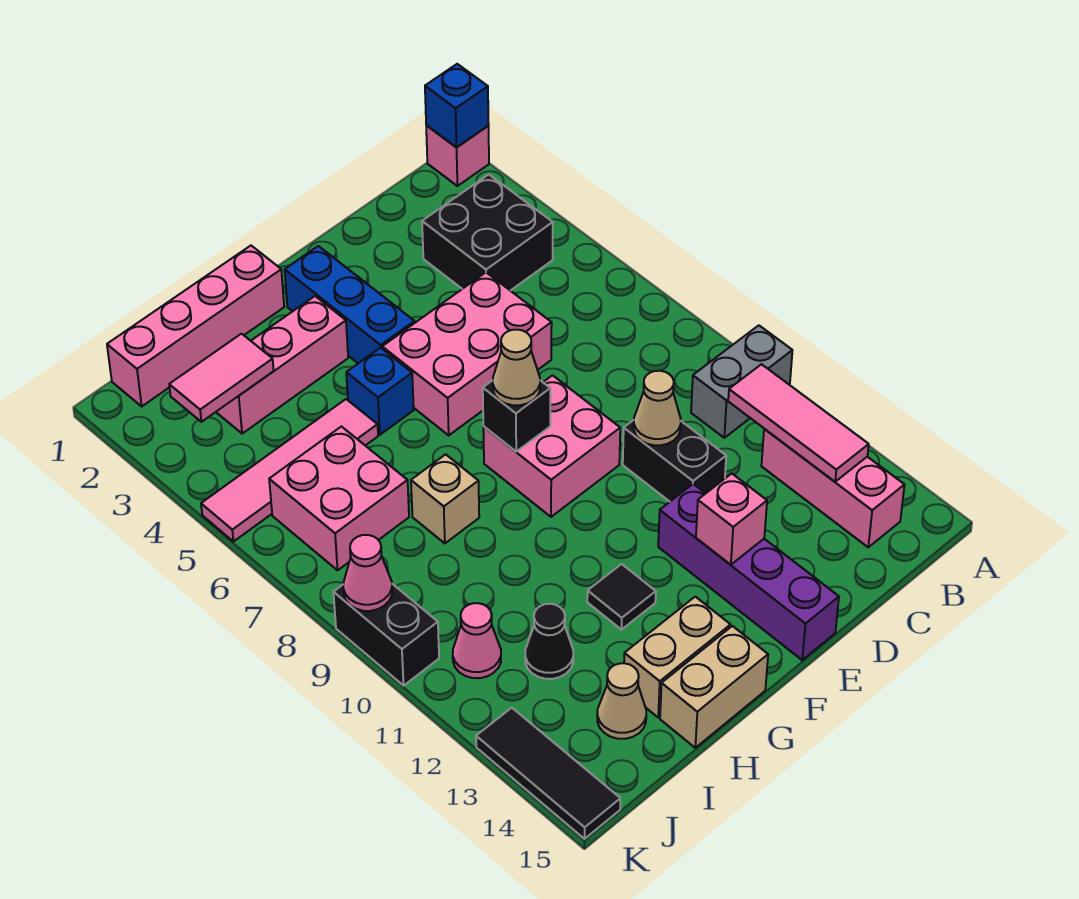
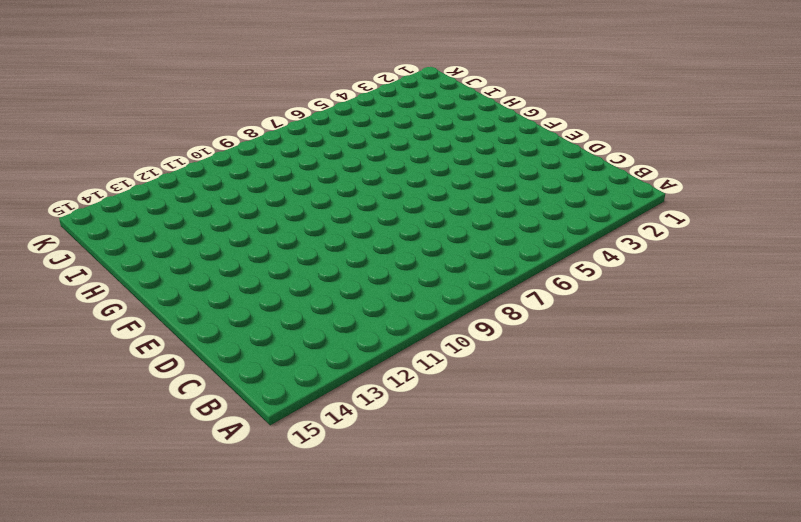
none -> pink 1x1 brick [426,125,489,186]
none -> grey 1x2 brick [691,325,792,438]
none -> black 2x2 brick [422,174,553,291]
none -> pink 1x3 brick [761,429,904,547]

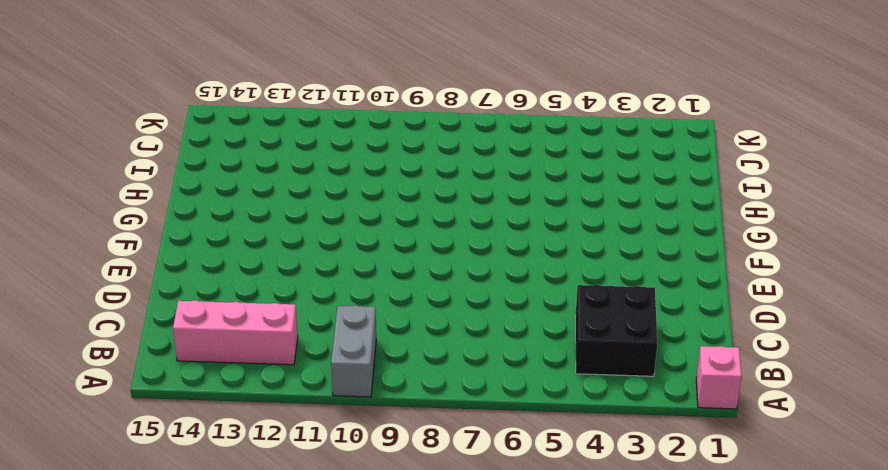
none -> pink 2x3 brick [382,272,552,435]
none -> black 1x2 brick [623,420,726,502]
none -> pink 2x2 brick [483,375,620,517]
none -> purple 1x4 brick [658,484,839,660]

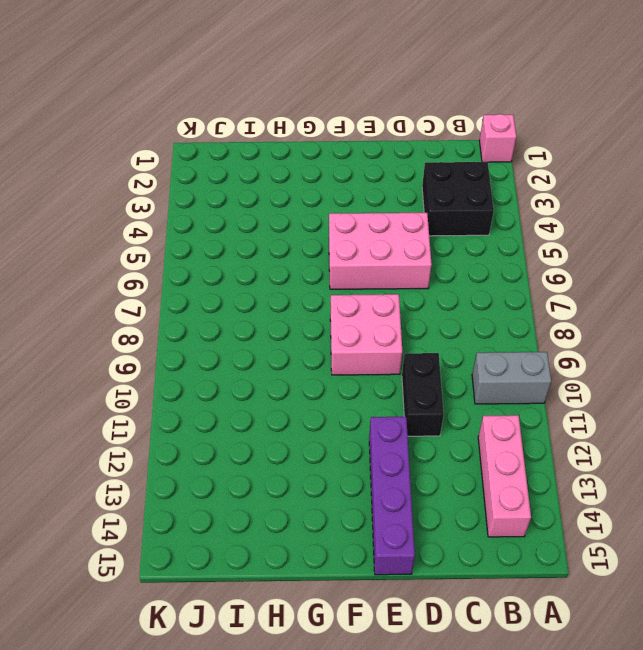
none -> blue 1x3 brick [285,246,415,363]
none -> pink 1x4 brick [107,246,284,406]
none -> pink 1x3 brick [216,296,348,434]
none -> blue 1x1 brick [346,348,414,435]

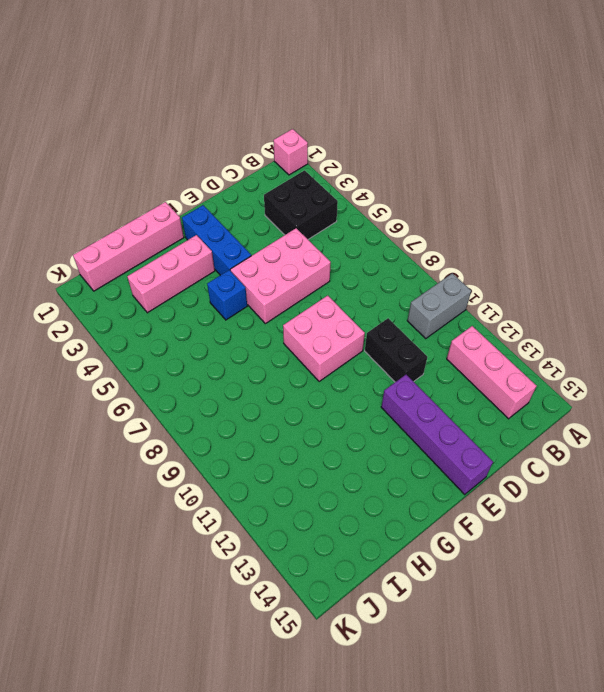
none -> black 1x1 tile [587,564,656,630]
none -> tan 1x2 brick [624,597,731,717]
none -> tan 1x2 brick [660,626,768,748]
none -> pink 1x4 tile [201,399,378,542]

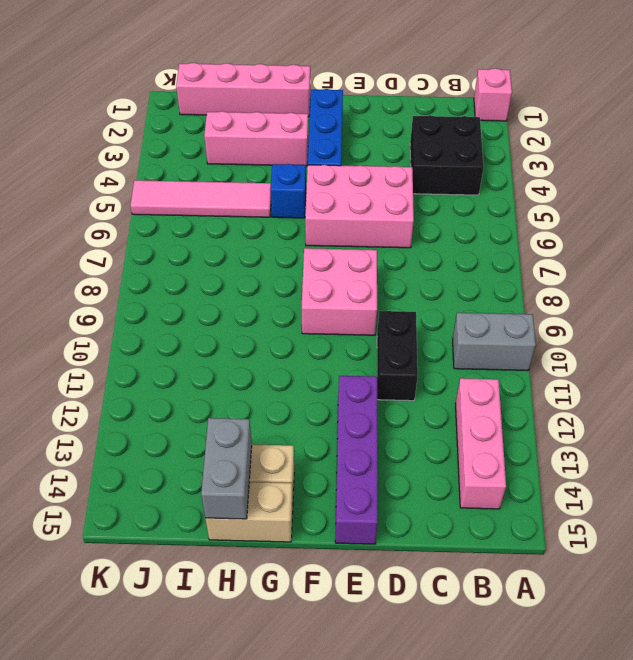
grey 1x2 brick [201,418,252,519] -> none
none -> black 1x1 tile [587,564,656,630]
none -> tan 1x1 brick [411,454,479,543]
none -> pink 2x2 brick [269,427,409,570]
none -> black 1x1 cone [525,604,573,679]

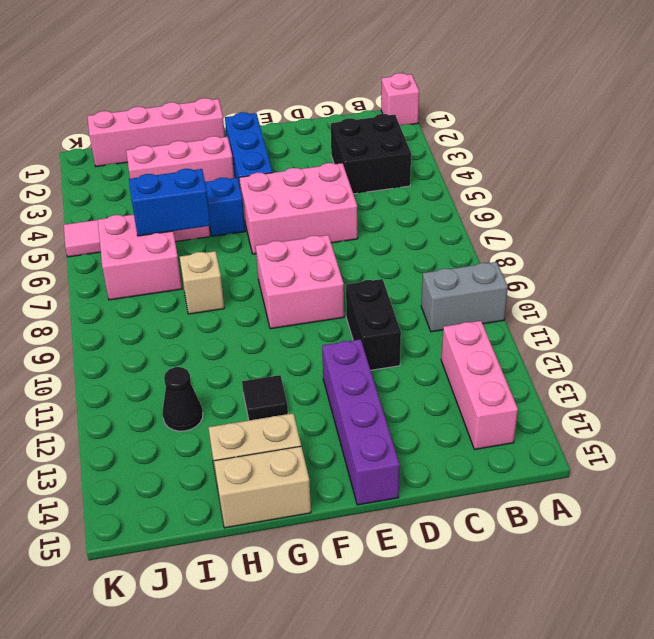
blue 1x2 brick [129,169,211,236] -> none
none -> tan 1x1 cone [597,663,646,739]
none -> pink 1x1 cone [453,603,501,678]
none -> black 1x2 brick [334,584,439,685]
none -> black 1x3 tile [476,708,620,839]

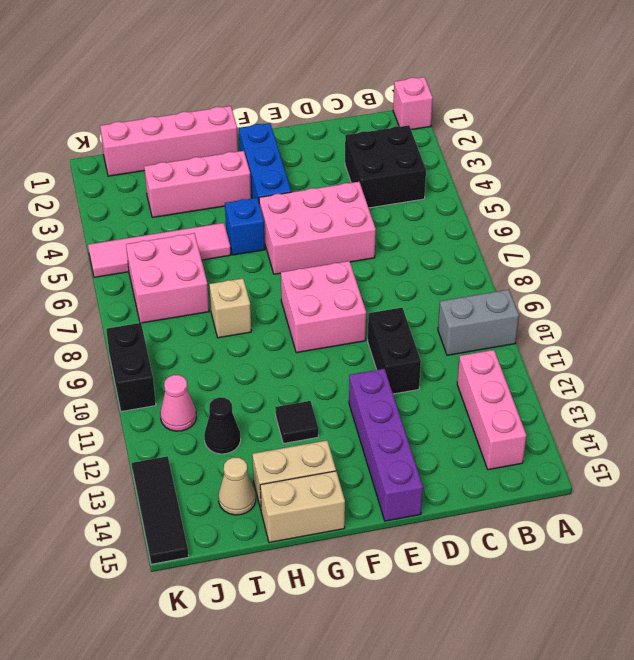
none -> blue 1x1 brick [425,64,489,147]
none -> pink 1x3 tile [728,364,869,482]
none -> tan 1x1 cone [634,371,681,445]
none -> pink 1x1 brick [696,473,767,565]

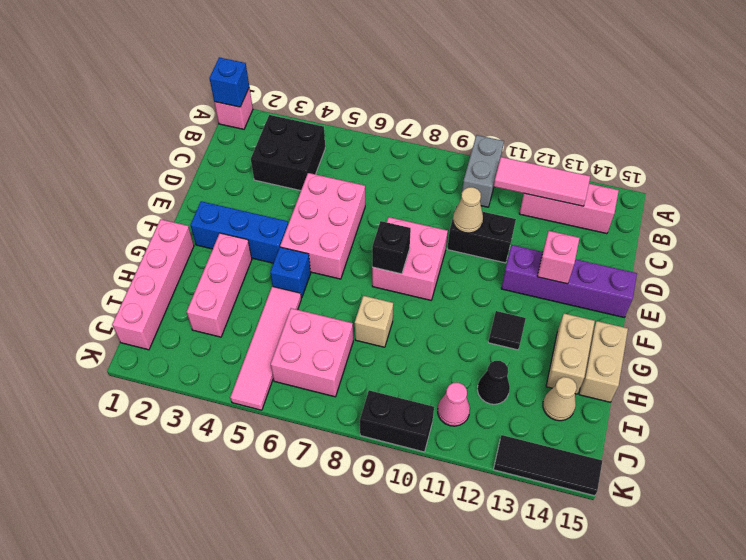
none -> pink 1x2 tile [169,334,274,422]
none -> pink 1x1 cone [343,535,392,611]
none -> tan 1x1 cone [493,330,540,405]

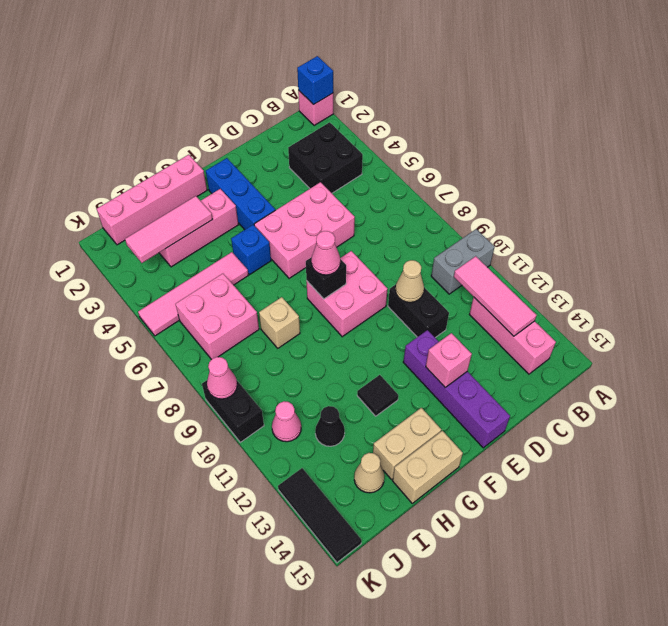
pink 1x1 cone [311,231,340,275] -> tan 1x1 cone [493,330,540,405]
pink 1x3 tile [125,196,213,263] -> pink 1x2 tile [169,334,274,422]

